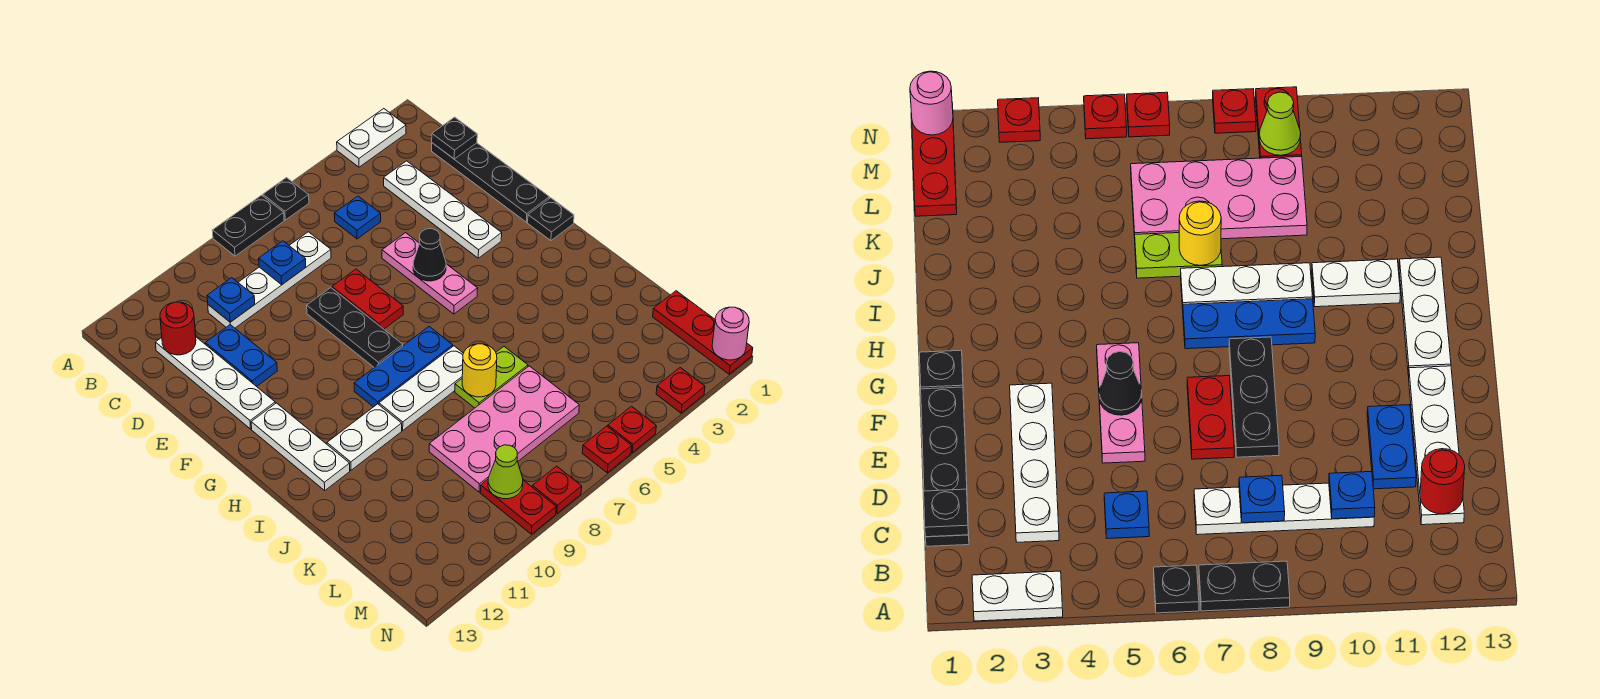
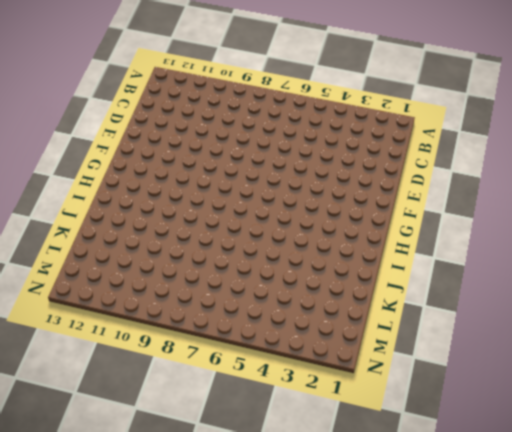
none -> white 1x2 plate [337,109,406,167]
none -> black 1x1 plate [263,178,309,220]
none -> black 1x2 plate [212,195,284,256]
none -> black 1x4 plate [432,143,549,222]

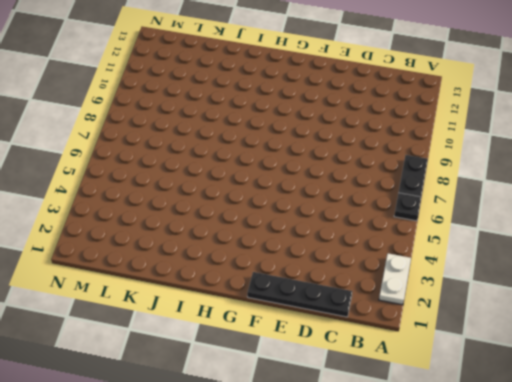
none -> white 1x4 plate [384,161,502,258]
none -> blue 1x1 plate [334,196,381,239]
none -> white 1x4 plate [208,232,331,328]
none -> white 1x4 plate [155,337,275,429]

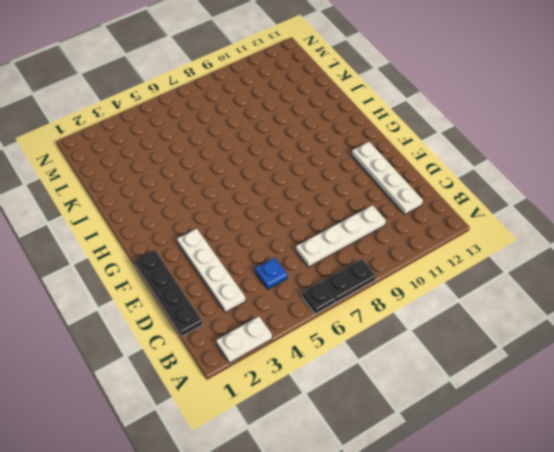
none -> blue 1x2 plate [205,325,277,387]
none -> pink 1x3 plate [382,233,478,314]
none -> red 1x2 plate [332,269,403,329]
none -> black 1x3 plate [307,288,403,368]

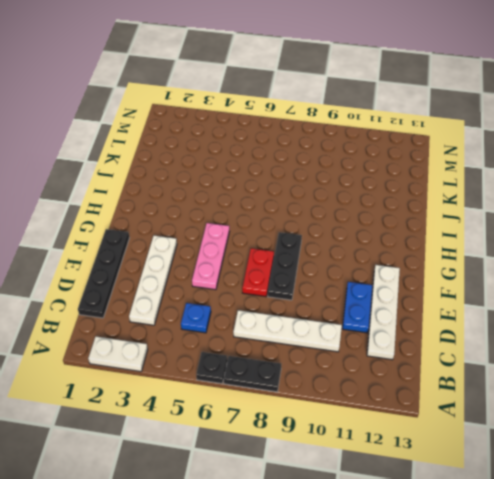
none -> black 1x1 plate [528,198,574,241]
none -> white 1x3 plate [251,403,350,490]
none -> blue 1x3 plate [354,327,453,407]
none -> white 1x3 plate [379,346,463,430]

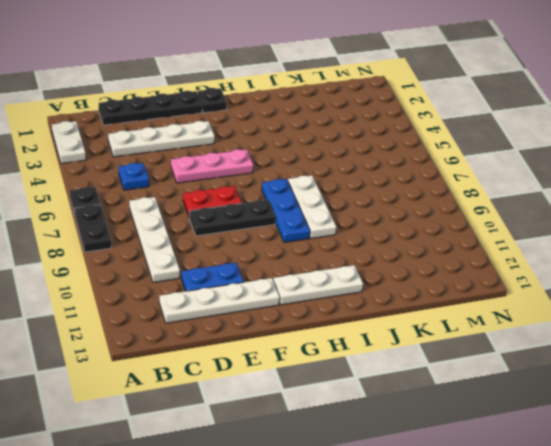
none -> white 1x2 plate [327,404,402,470]
none -> lime 1x2 plate [455,347,528,408]
none -> pink 2x4 plate [429,366,579,492]
none -> red 1x3 plate [653,291,753,374]

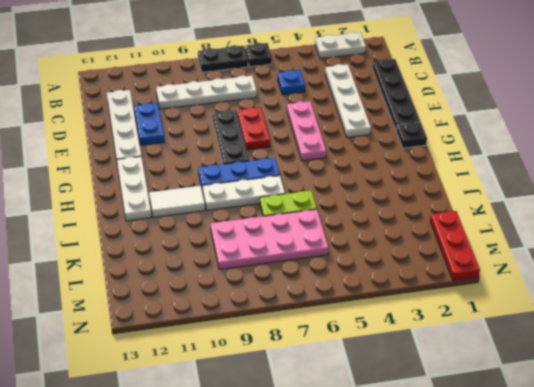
white 1x2 tile [149,186,205,217] -> white 1x2 plate [327,404,402,470]
none -> red 1x2 plate [480,480,556,534]
none -> red 1x1 plate [656,368,705,413]
none -> red 1x1 plate [608,406,656,453]
none -> red 1x1 plate [582,426,632,473]

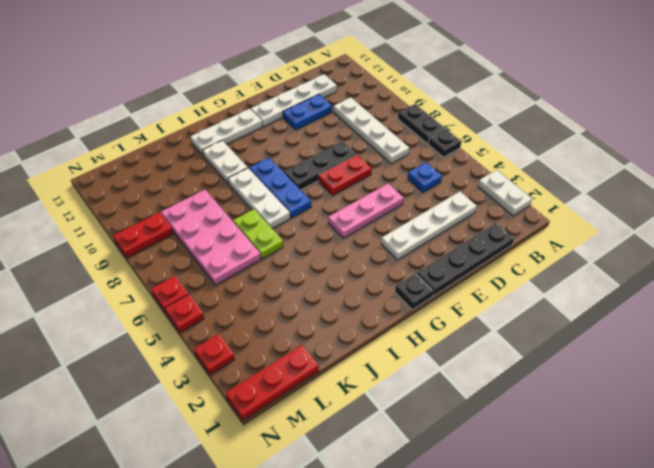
none -> red 1x1 plate [532,466,582,513]
none -> black 1x1 plate [432,117,477,159]
none -> blue 1x1 plate [259,241,306,285]
none -> blue 1x1 plate [207,278,255,322]

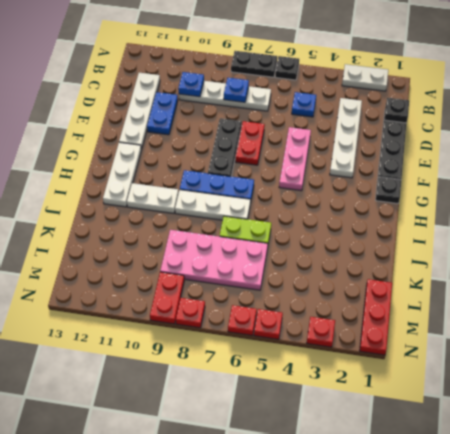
none -> red 1x1 round brick [160,302,196,355]
none -> black 1x1 cone [413,229,446,281]
none -> yellow 1x1 round brick [462,344,497,397]
none -> lime 1x1 cone [488,445,523,499]

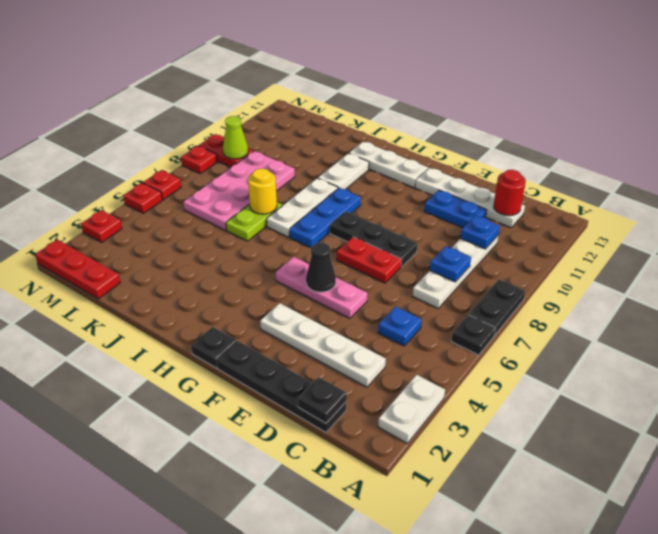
none -> pink 1x1 round brick [712,307,749,360]

